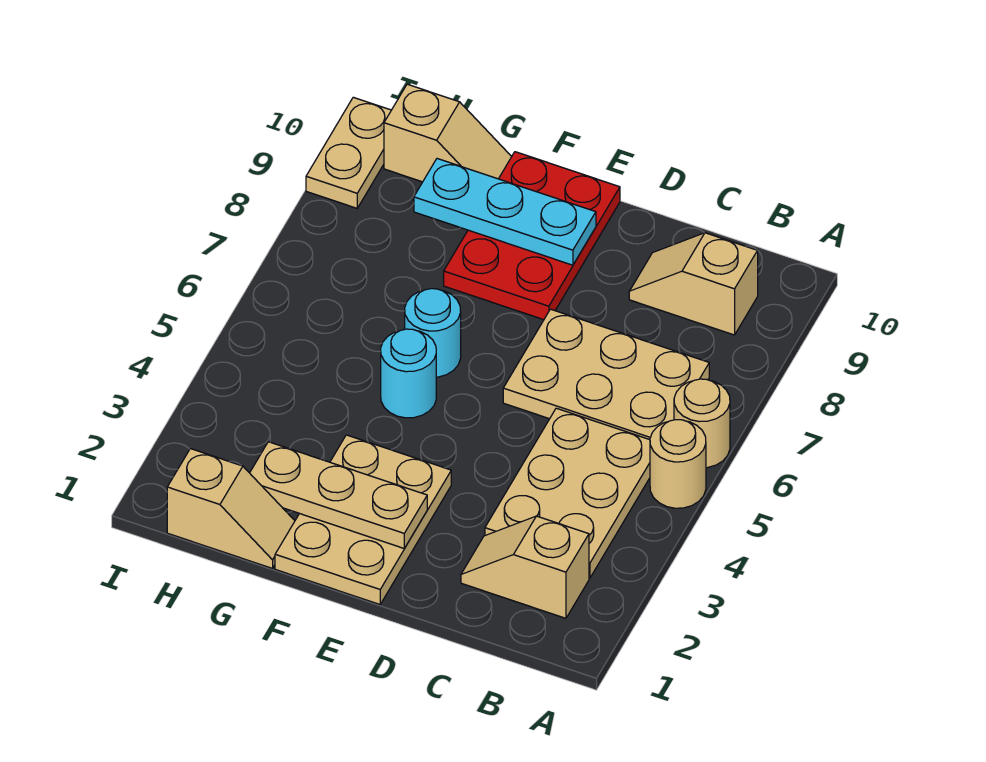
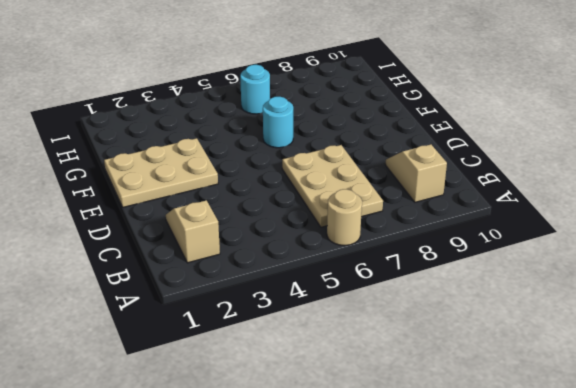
cyan 1x1 round brick [240,65,270,114] -> cyan 1x1 round brick moved to [381,329,436,418]
none -> tan 1x1 round brick [650,420,706,508]
none -> tan 2x3 plate [485,408,650,578]
none -> red 2x3 plate [444,152,620,320]

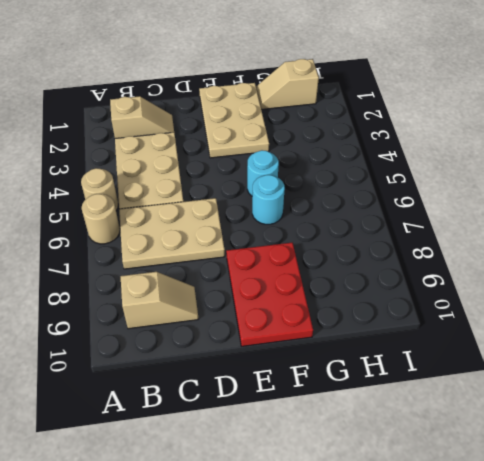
none -> tan 1x2 slope [384,84,512,182]
none -> tan 1x2 plate [306,97,391,208]
none -> tan 1x3 plate [250,442,427,548]

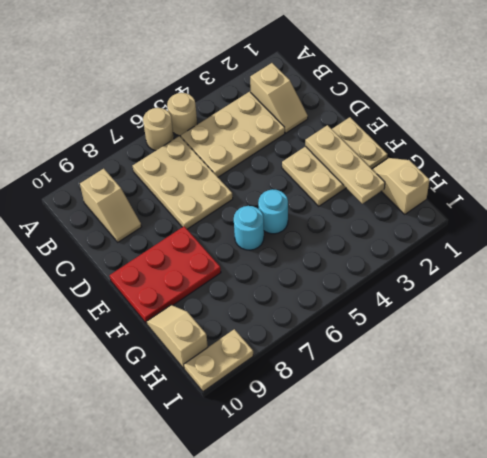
none -> cyan 1x3 plate [414,159,596,265]

